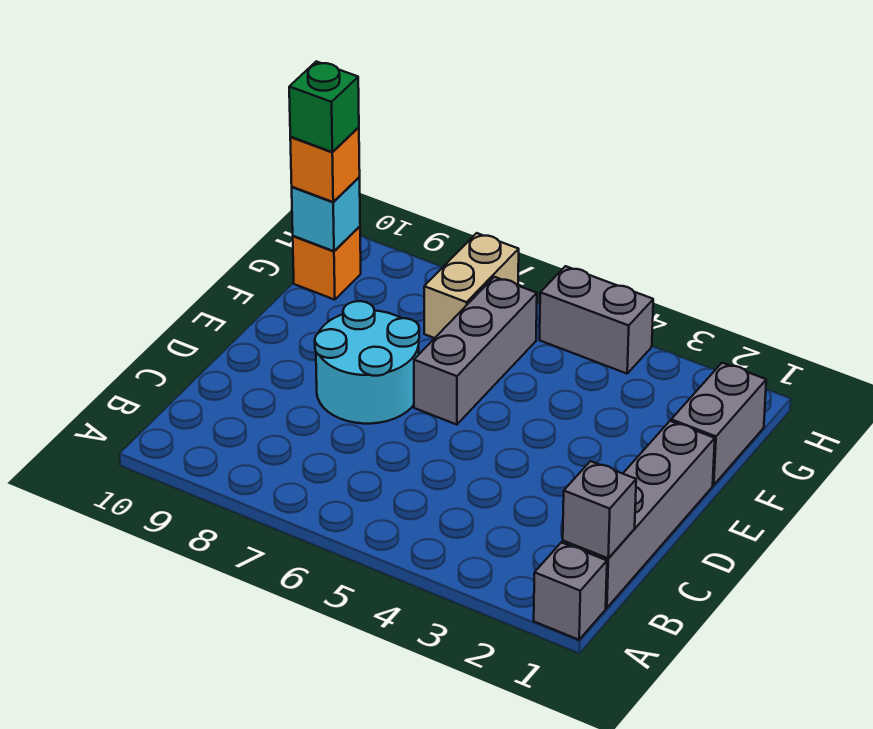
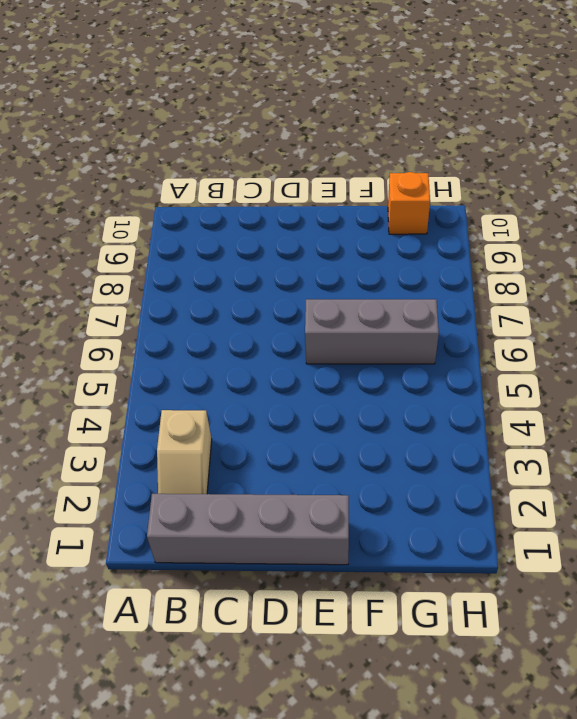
tan 1x2 slope [157,410,212,494] -> none
none -> grey 1x1 brick [534,542,607,640]
none -> cyan 2x2 round brick [315,301,419,424]
none -> grey 1x2 brick [671,363,766,485]

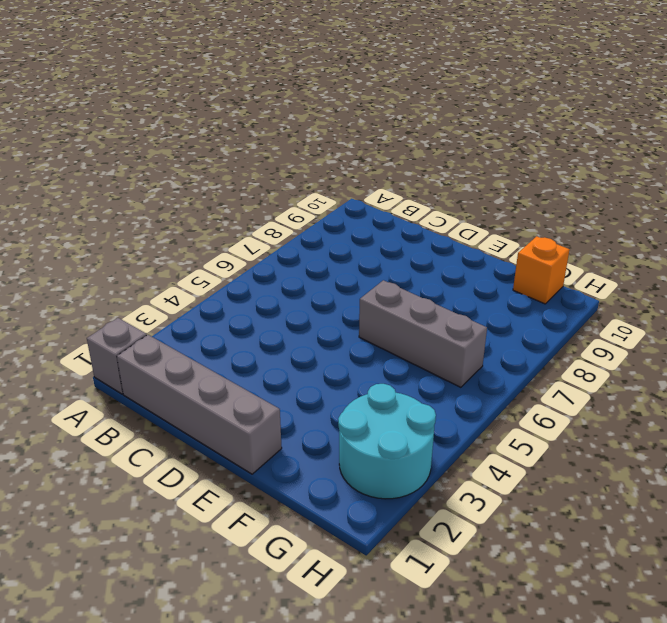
cyan 2x2 round brick [338,384,436,499] -> cyan 2x2 round brick moved to [315,301,419,424]
none -> grey 1x2 brick [671,363,766,485]
none -> tan 1x2 brick [424,233,519,338]
none -> grey 1x2 brick [540,266,653,374]

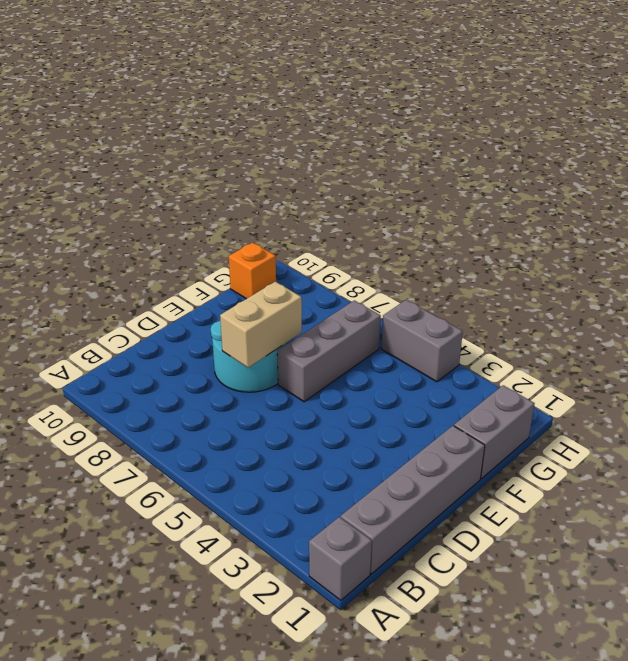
tan 1x2 brick [220,282,302,368] -> tan 1x2 brick moved to [424,233,519,338]
none -> grey 1x1 brick [563,461,636,558]
none -> cyan 1x1 brick [292,177,360,251]
none -> orange 1x1 brick [290,127,360,202]

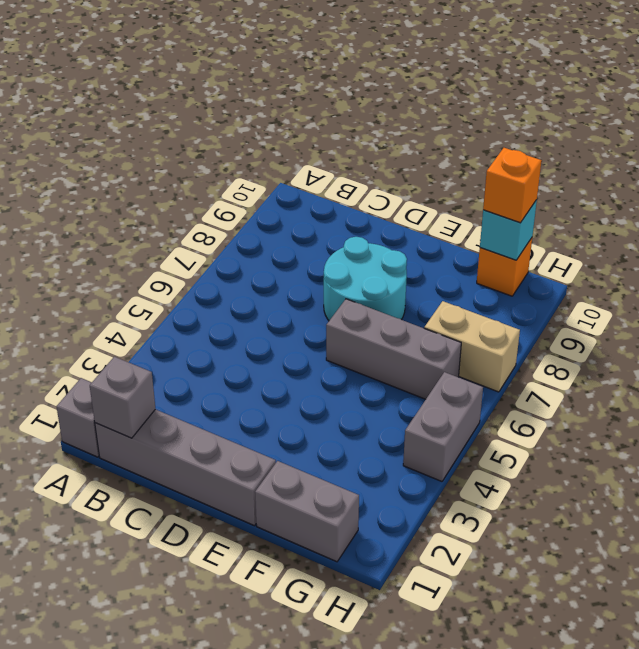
none -> green 1x1 brick [289,61,359,152]

